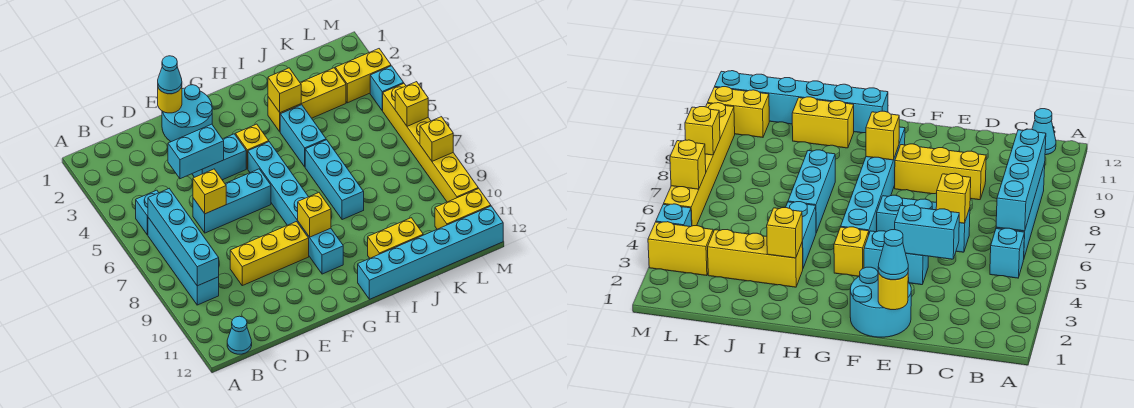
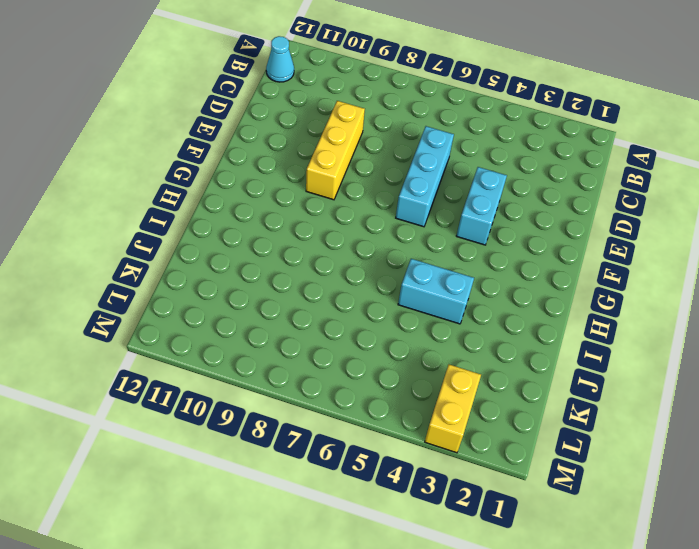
none -> cyan 1x1 brick [136,190,159,235]
none -> cyan 1x4 brick [148,218,219,305]
none -> cyan 2x2 round brick [162,85,212,142]

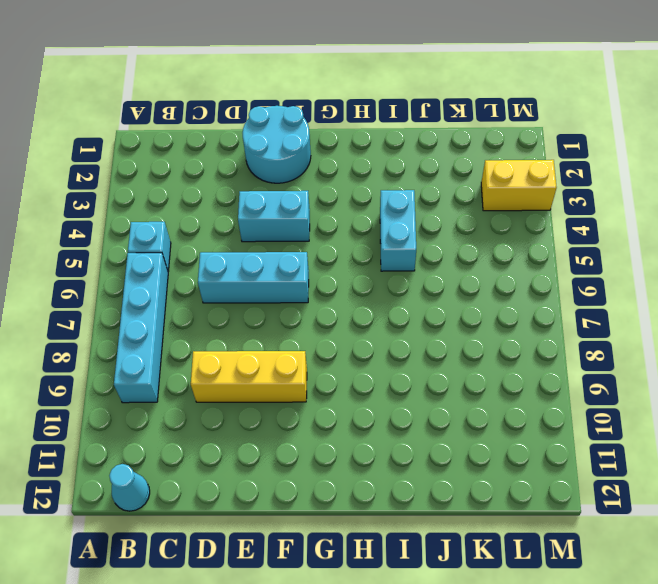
none -> yellow 1x1 brick [235,124,269,169]
none -> cyan 1x6 brick [248,142,343,274]
none -> cyan 1x6 brick [358,206,503,299]

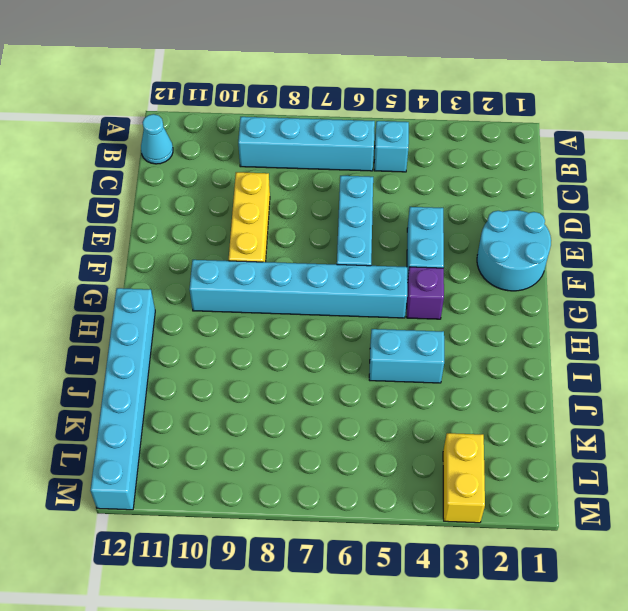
purple 1x1 brick [407,267,444,319] -> yellow 1x1 brick [235,124,269,169]
none -> yellow 1x3 brick [268,68,346,132]
none -> cyan 1x3 brick [305,140,364,220]
none -> yellow 1x2 brick [368,218,423,258]

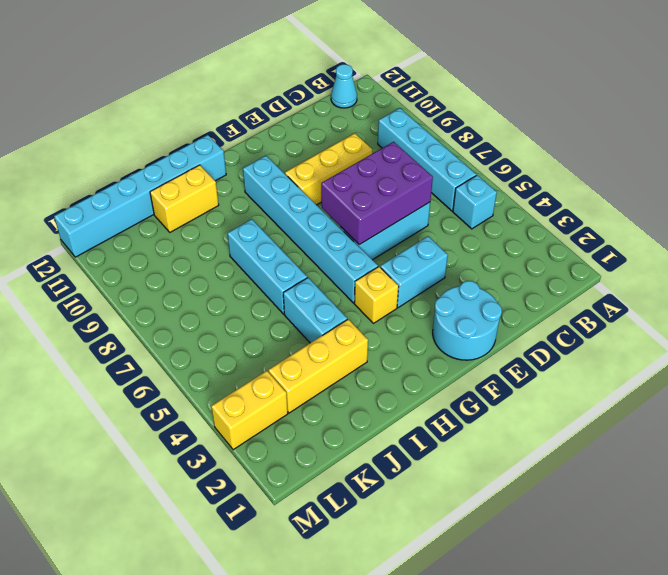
purple 2x3 brick [321,142,433,245] -> yellow 1x1 brick [193,169,226,214]
none -> yellow 1x2 brick [435,188,491,229]
none -> cyan 1x1 brick [370,66,404,110]
none -> yellow 1x6 brick [382,84,478,202]

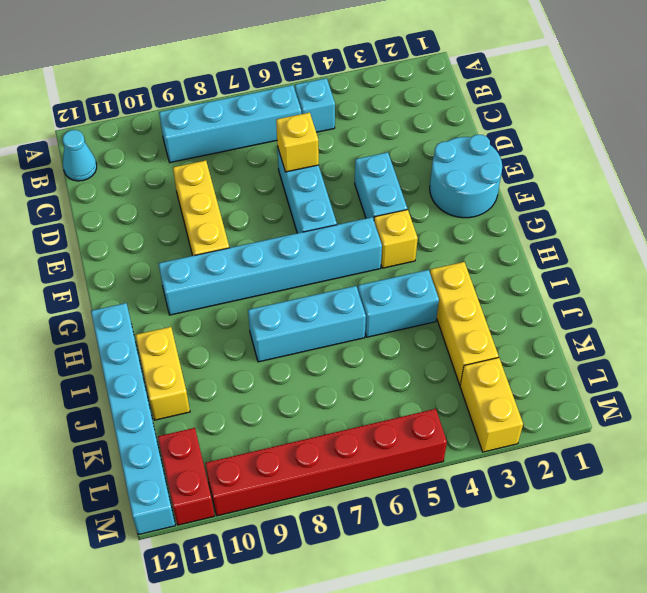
red 1x2 brick [158,428,214,525] -> yellow 1x2 brick [435,188,491,229]
red 1x6 brick [205,409,447,516] -> yellow 1x6 brick [382,84,478,202]
none -> cyan 1x1 brick [370,66,404,110]
none -> cyan 1x4 brick [148,189,219,286]
none -> cyan 1x2 brick [168,124,224,179]

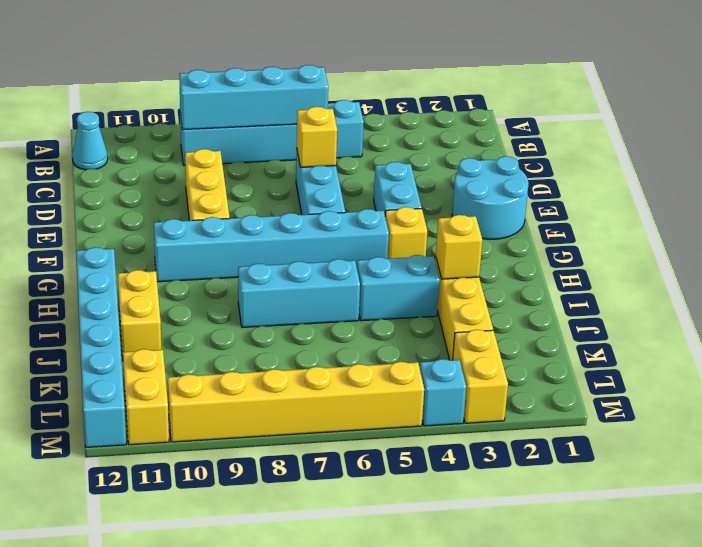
none -> cyan 1x2 brick [168,124,224,179]
none -> yellow 1x1 round brick [158,87,182,113]
none -> yellow 1x1 brick [298,193,331,237]

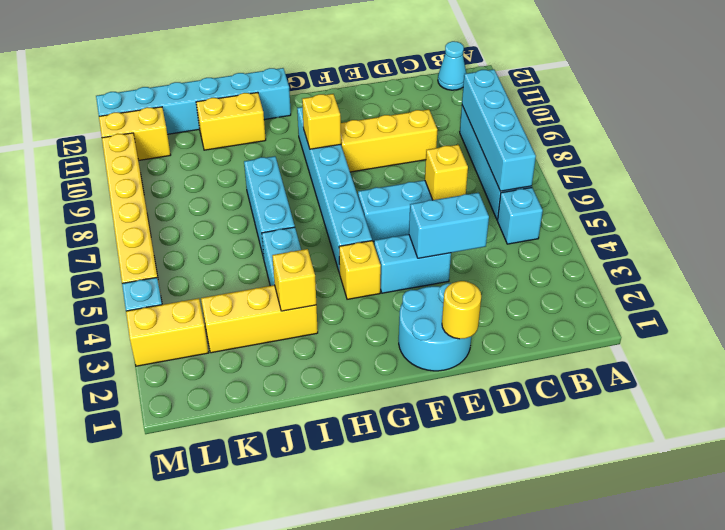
none -> yellow 1x1 brick [395,82,428,126]
none -> yellow 1x1 brick [420,117,453,161]
none -> cyan 1x1 cone [158,56,182,94]

